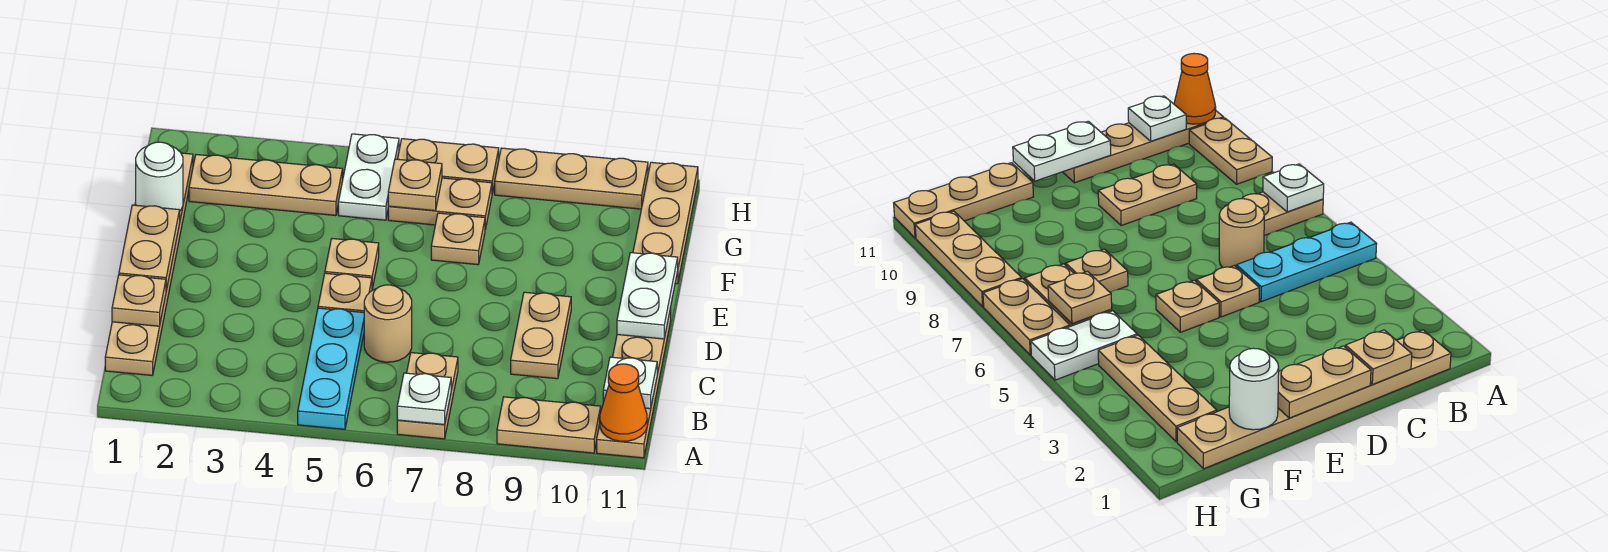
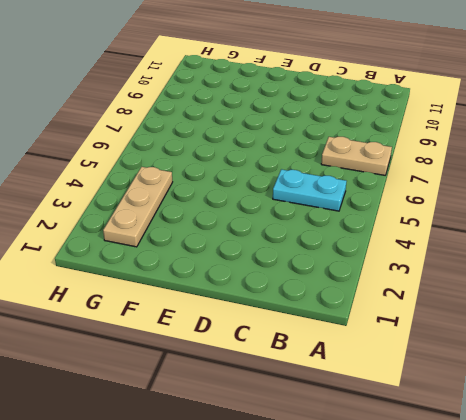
cyan 1x2 plate [273,169,346,211] -> cyan 1x3 plate [298,308,364,429]
none -> tan 1x2 plate [497,397,601,453]
none -> tan 1x4 plate [597,308,671,458]
none -> tan 1x6 plate [105,153,193,375]

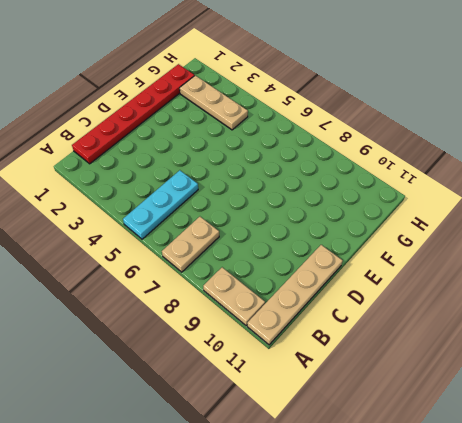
red 1x6 plate [72,64,195,164] -> tan 1x6 plate [105,153,193,375]
none -> tan 1x1 round brick [364,285,412,362]
none -> tan 1x2 plate [511,292,571,379]
none -> tan 1x1 plate [318,273,372,312]

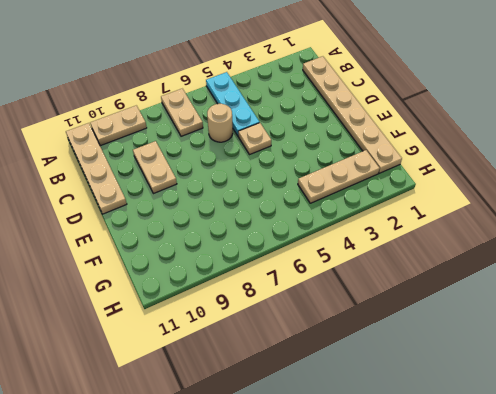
none -> tan 1x1 plate [325,239,379,289]
none -> tan 1x1 plate [431,213,485,265]
none -> tan 1x3 plate [633,162,698,284]

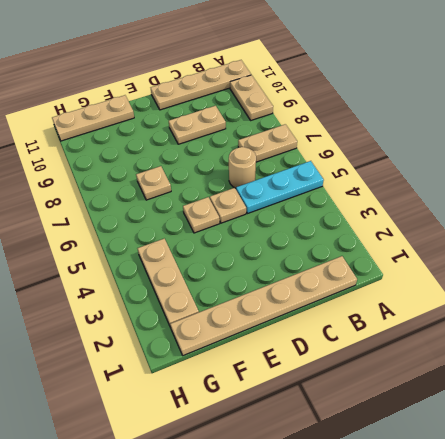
none -> white 1x2 plate [338,134,399,220]
none -> tan 1x2 plate [388,178,492,229]
none -> tan 1x2 plate [398,139,499,193]

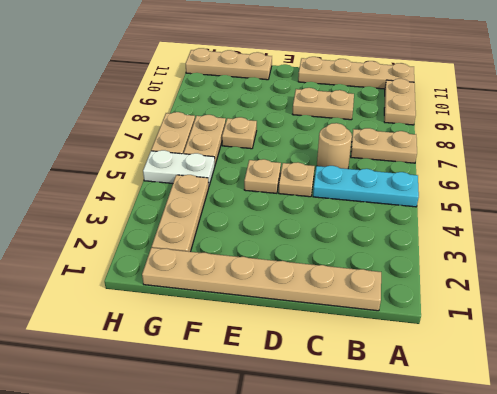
none -> tan 1x3 plate [495,148,648,209]
none -> white 1x1 plate [397,373,451,425]
none -> orange 1x1 cone [600,364,647,441]

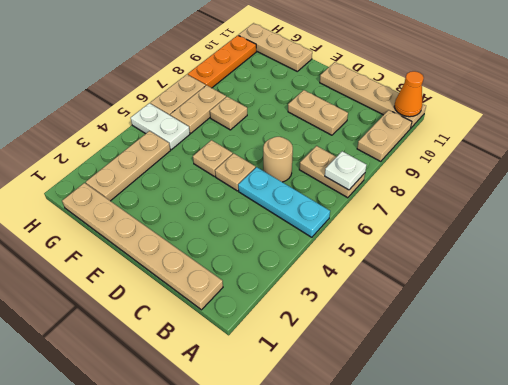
orange 1x3 plate [188,35,256,88] -> tan 1x3 plate [495,148,648,209]
none -> white 1x1 plate [603,357,657,409]
none -> tan 1x1 plate [112,275,166,326]
none -> tan 1x2 plate [119,205,180,290]

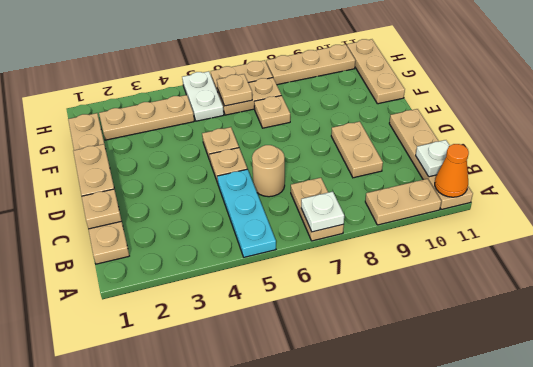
none -> white 1x2 plate [617,253,678,339]
none -> white 1x1 round brick [136,142,183,211]

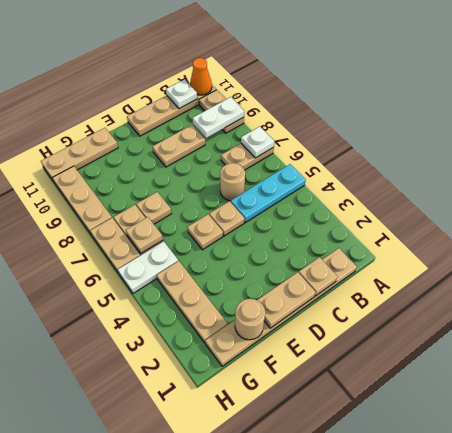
white 1x2 plate [193,97,244,138] -> white 1x2 plate moved to [617,253,678,339]
tan 1x1 round brick [235,299,265,340] -> white 1x1 round brick [136,142,183,211]

